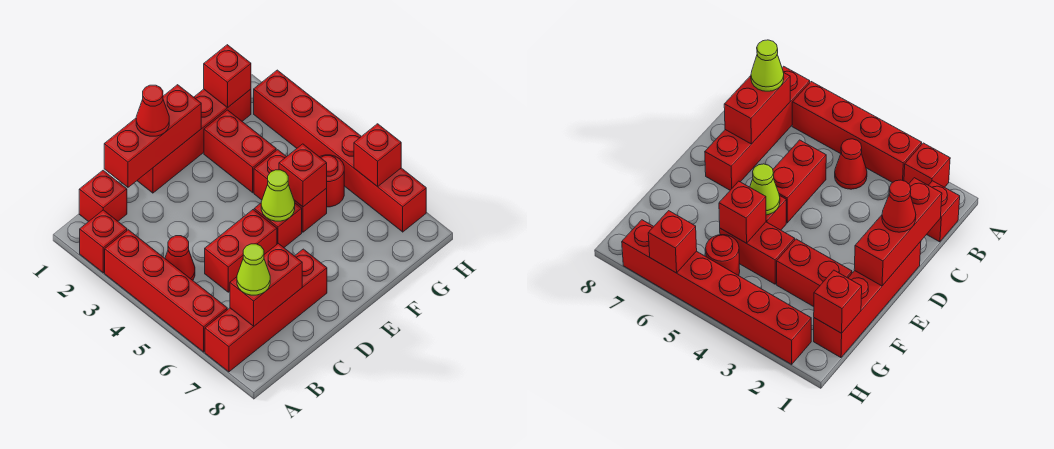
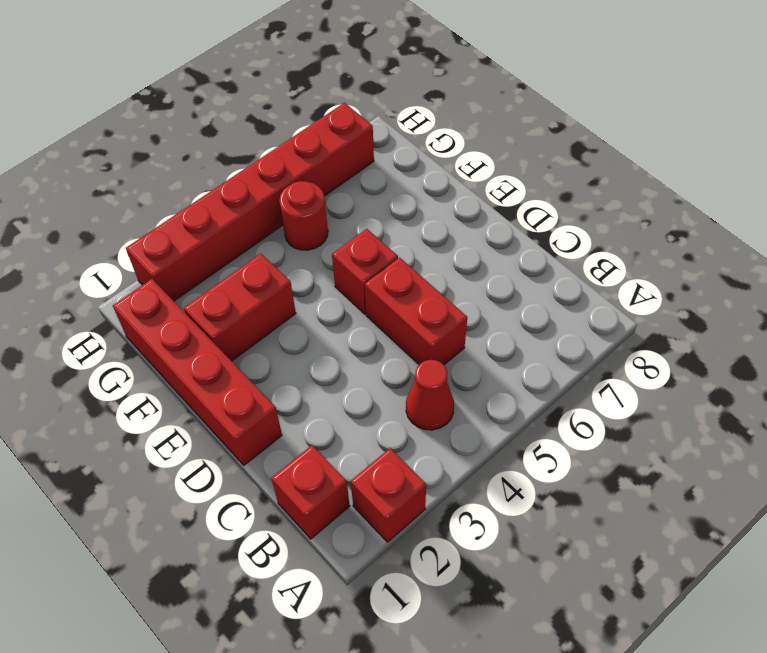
none -> red 1x4 brick [105,230,227,352]
none -> red 1x4 brick [205,249,327,372]
none -> red 1x2 brick [254,150,327,232]

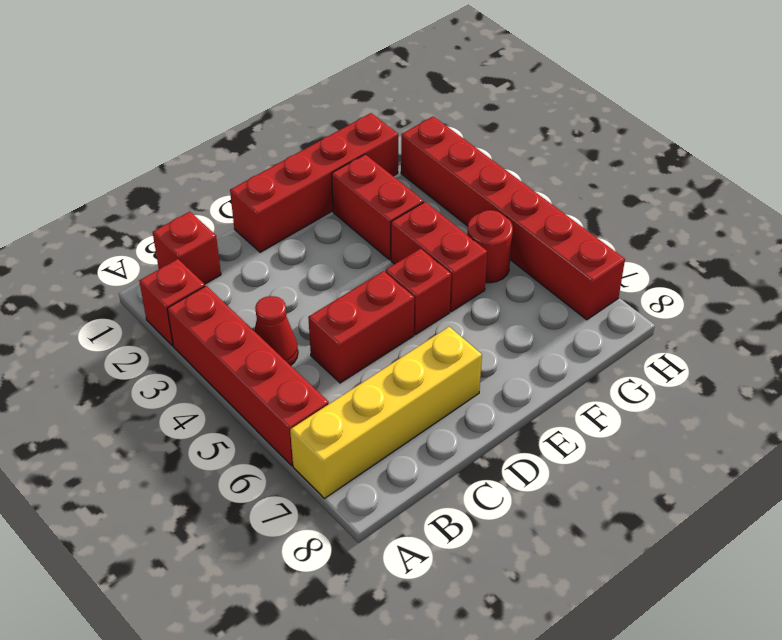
yellow 1x4 brick [290,327,482,499] -> red 1x4 brick [205,249,327,372]
none -> red 1x2 brick [230,244,302,326]
none -> red 1x3 brick [104,85,201,187]
none -> lime 1x1 cone [261,170,295,221]

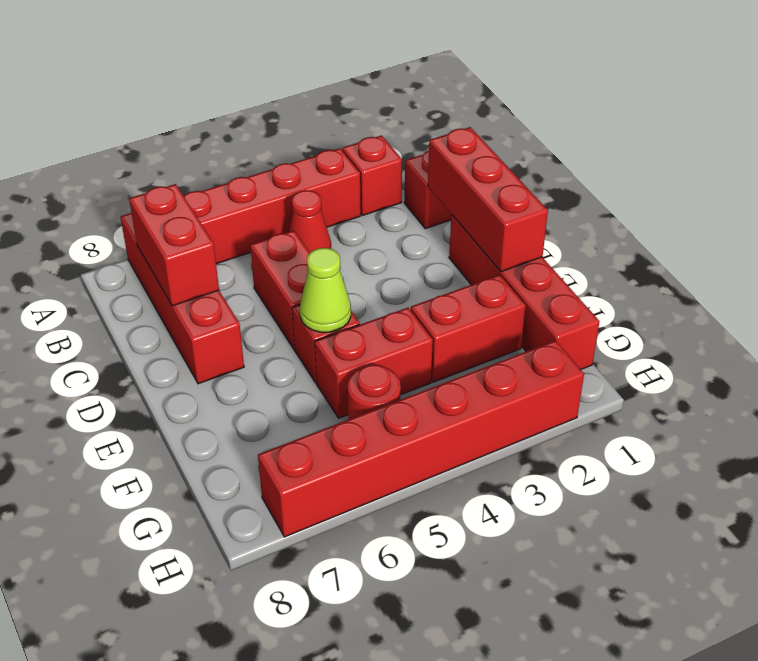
none -> red 1x1 brick [279,144,327,207]
none -> red 1x1 brick [204,45,251,108]
none -> red 1x1 brick [354,124,401,187]

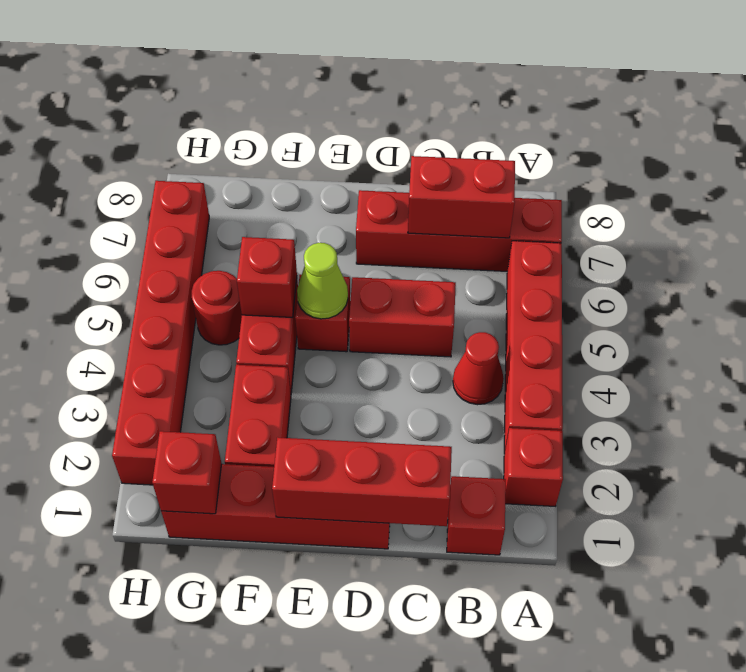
none -> red 1x1 brick [354,124,401,187]
none -> lime 1x1 cone [237,244,270,295]
none -> red 1x1 cone [136,85,169,136]

